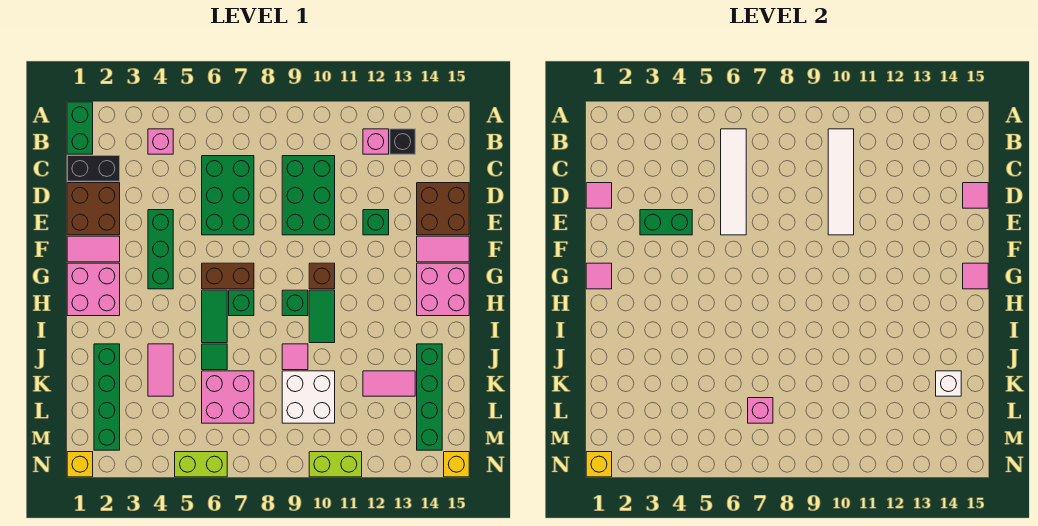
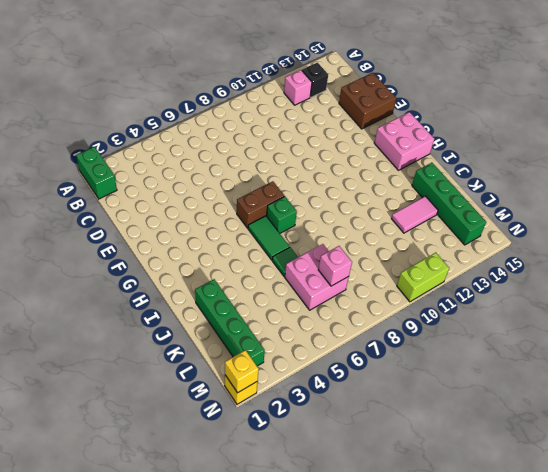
none -> pink 1x1 brick [148,129,173,154]
none -> black 1x2 brick [67,156,120,181]
none -> green 2x3 brick [202,156,254,235]
none -> green 2x3 brick [282,156,335,235]

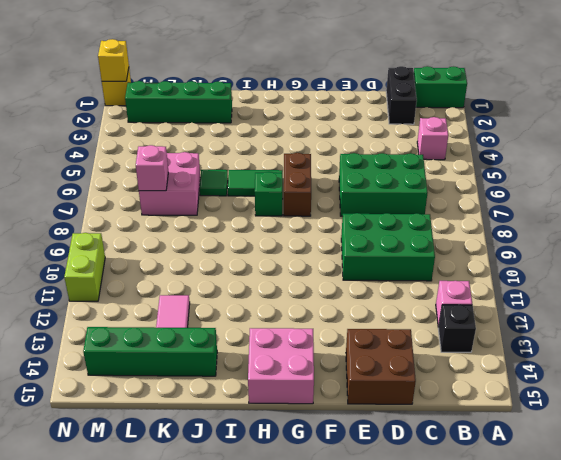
none -> brown 2x2 brick [67,183,120,235]
none -> green 1x3 brick [148,210,173,289]
none -> green 1x1 brick [363,210,389,235]
none -> pink 1x2 tile [67,236,120,262]

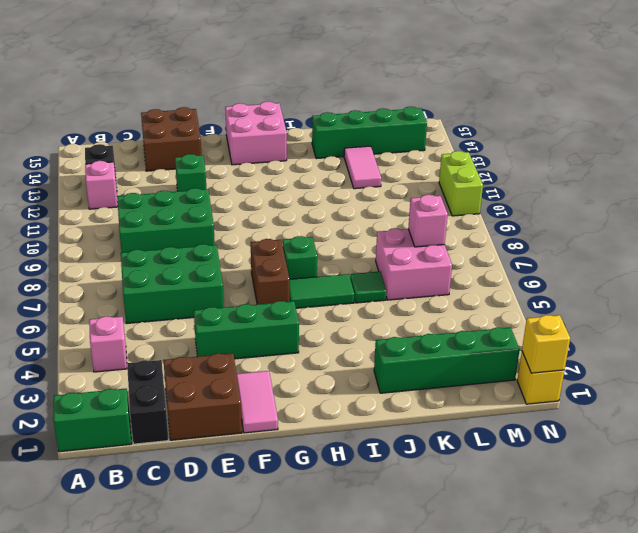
none -> pink 1x2 tile [417,236,469,262]
none -> pink 2x2 brick [67,263,120,316]
none -> brown 1x1 brick [309,263,335,289]
none -> green 1x1 brick [282,290,308,316]

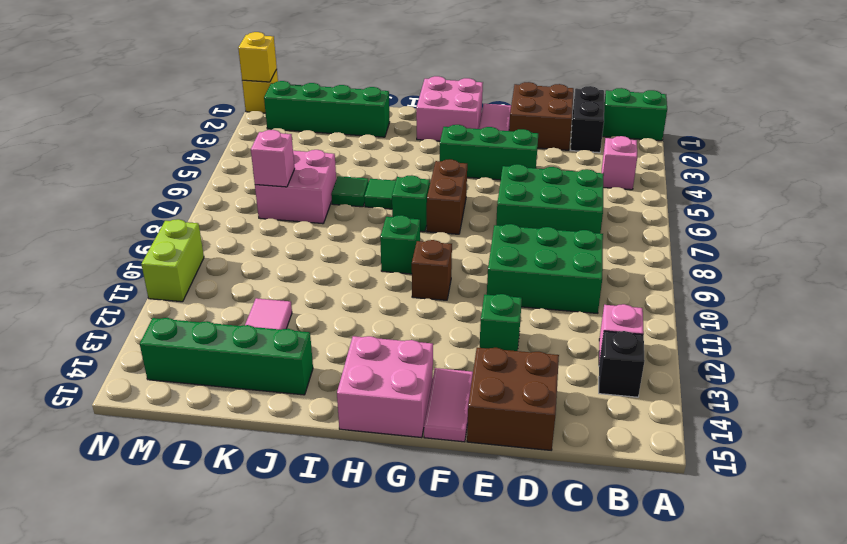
none -> green 1x2 tile [309,290,335,343]
none -> pink 1x2 tile [148,344,173,396]
none -> pink 1x1 tile [282,344,308,370]
none -> white 2x2 brick [282,371,335,423]

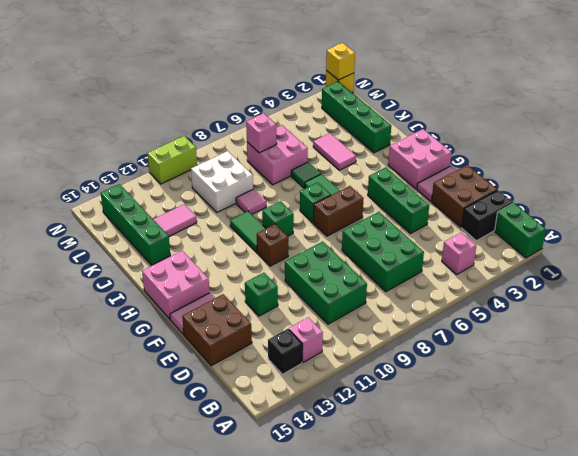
none -> lime 1x2 brick [175,452,227,477]
none -> yellow 1x1 brick [444,452,469,477]
none -> white 1x4 tile [721,129,746,235]
none -> white 1x4 tile [828,129,854,235]

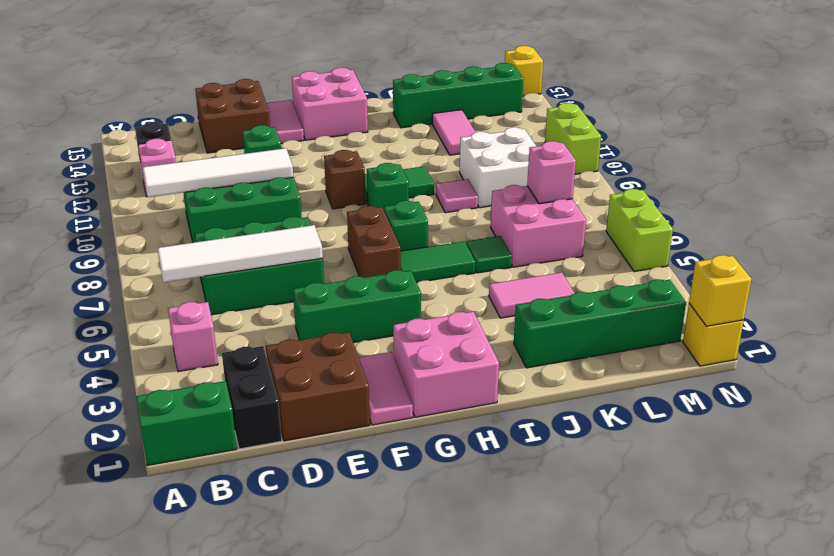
none -> pink 1x1 tile [586,183,612,208]
none -> pink 1x1 tile [963,183,988,208]
none -> green 1x2 brick [640,210,692,235]
none -> pink 1x1 tile [586,263,612,289]

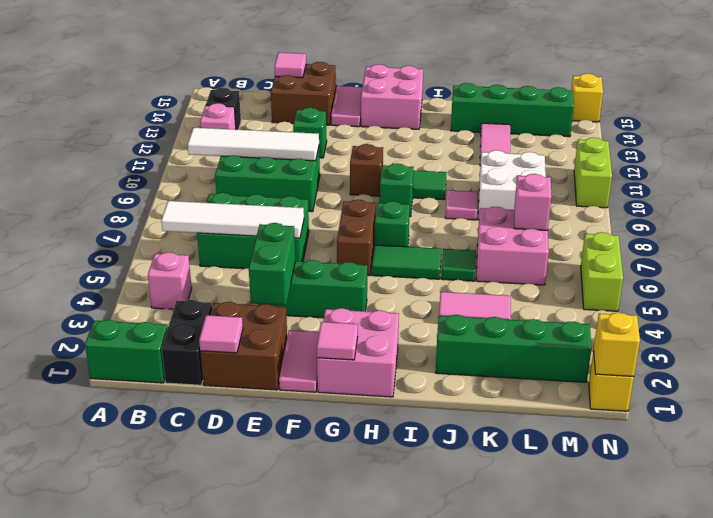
none -> pink 1x1 tile [963,263,988,289]
none -> white 1x1 brick [936,371,961,396]

